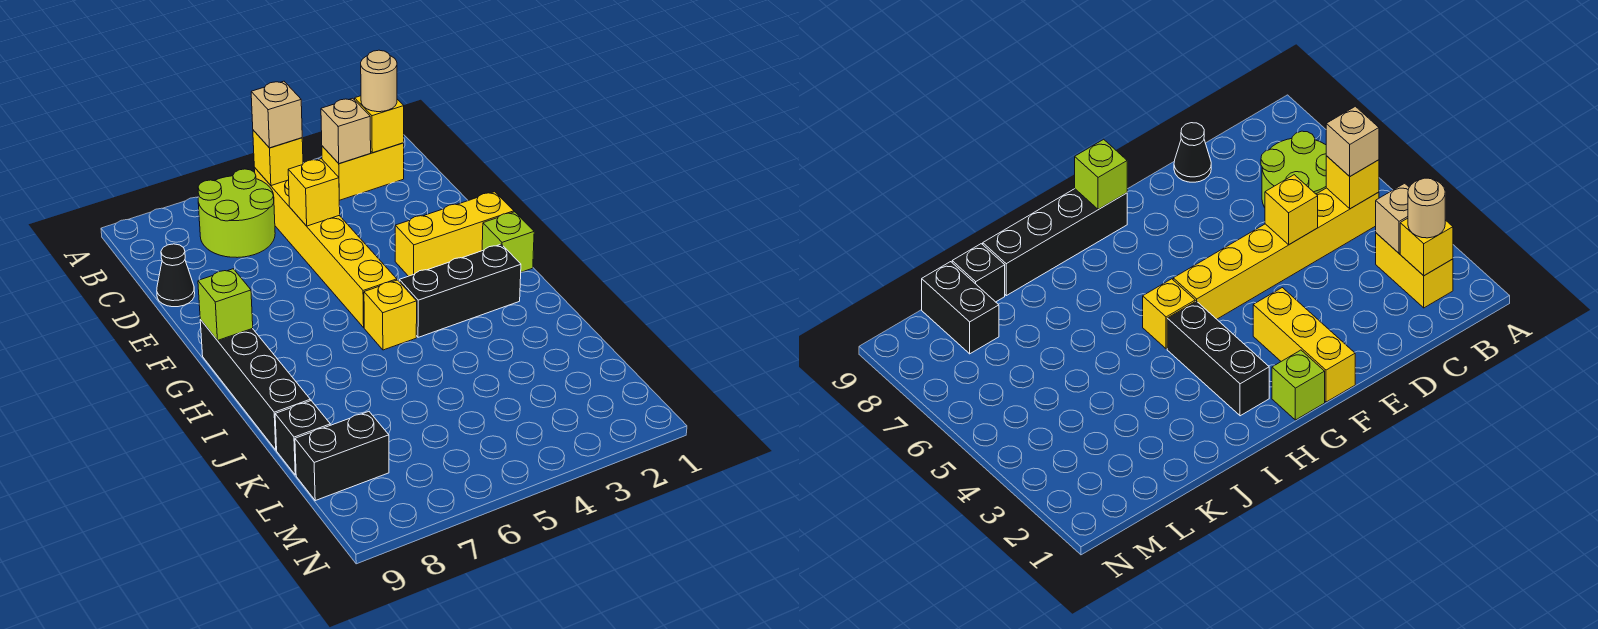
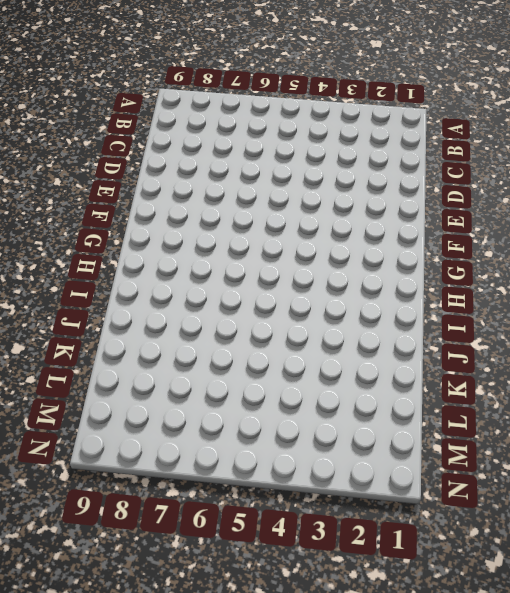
none -> yellow 1x2 brick [322,143,404,200]
none -> yellow 1x6 brick [254,168,397,327]
none -> lime 2x2 round brick [198,169,275,258]

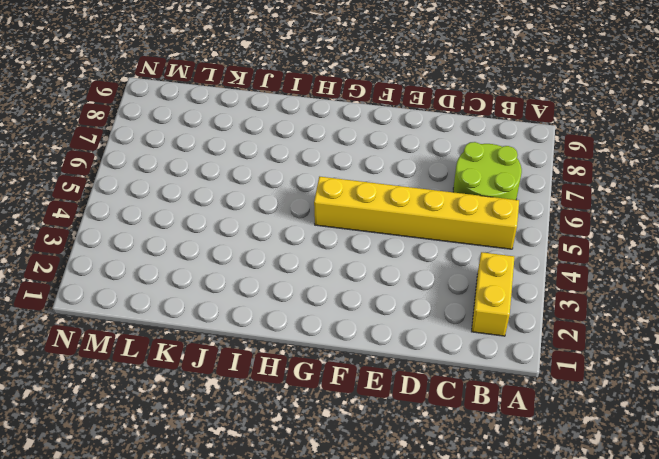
none -> black 1x1 cone [157,244,195,307]
none -> yellow 1x3 brick [395,192,514,276]
none -> lime 1x1 brick [482,212,534,272]

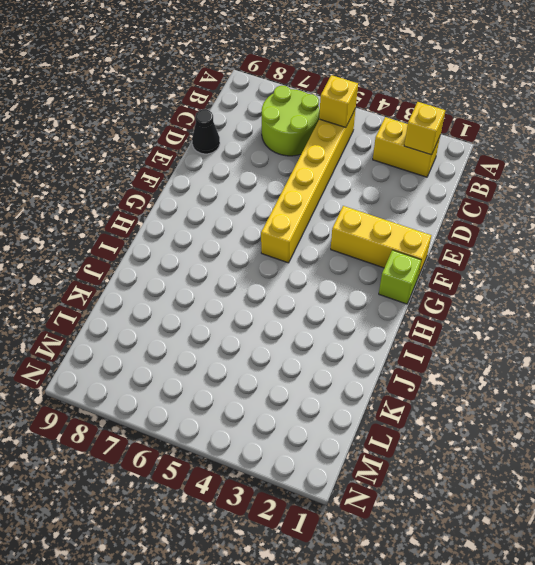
none -> black 1x4 brick [200,320,310,450]
none -> black 1x3 brick [399,244,521,337]
none -> yellow 1x1 brick [364,280,417,350]

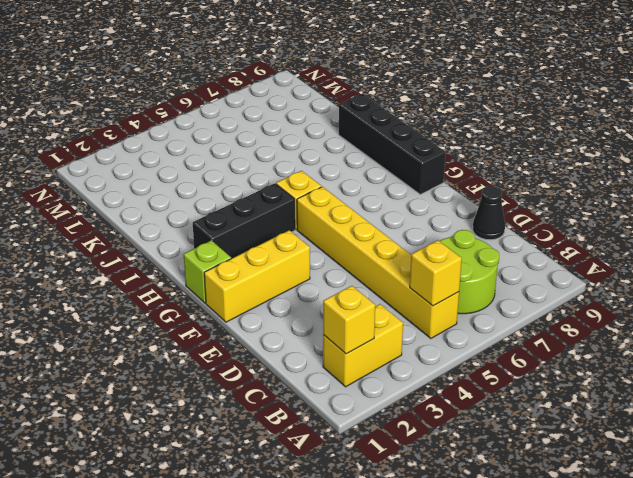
none -> black 1x1 brick [275,401,330,475]
none -> black 1x2 brick [295,412,389,501]
none -> tan 1x1 brick [321,98,371,163]

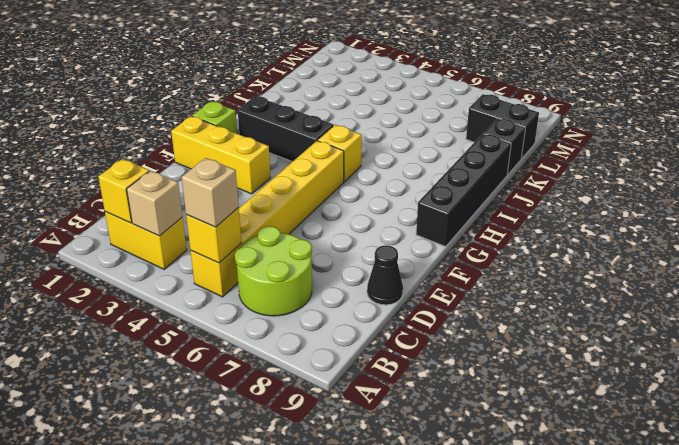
none -> yellow 1x1 brick [288,159,340,226]
none -> lime 1x1 brick [198,269,253,340]
none -> tan 1x1 round brick [361,50,397,112]

